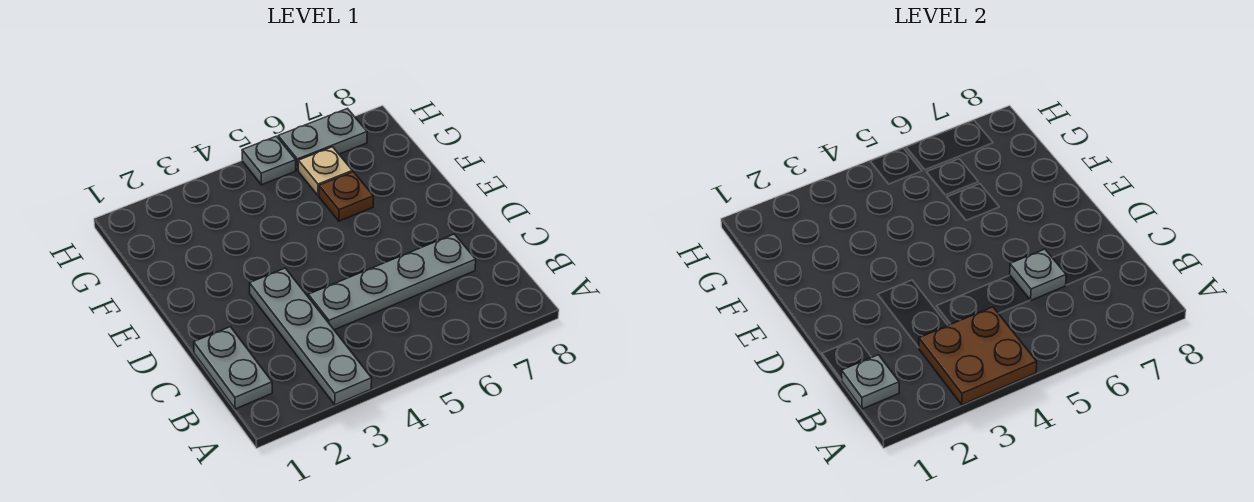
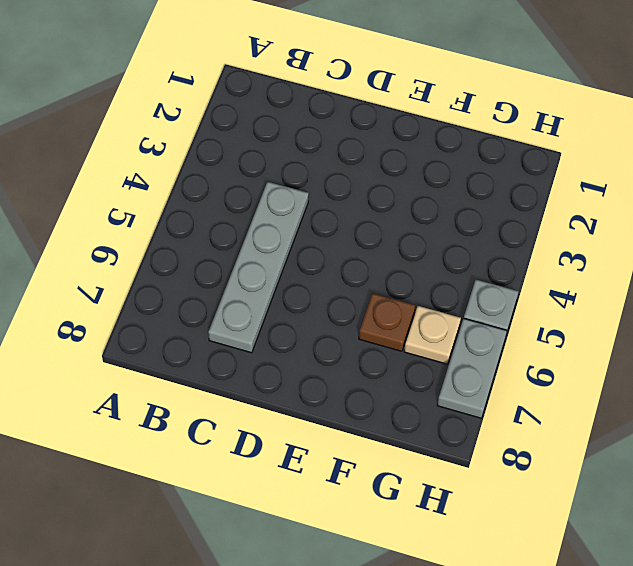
none -> grey 1x4 plate [250,268,372,405]
none -> grey 1x2 plate [194,327,272,409]

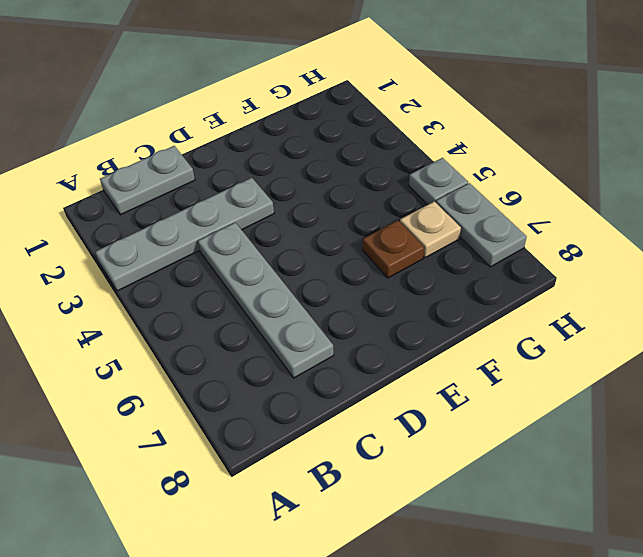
none -> brown 2x2 plate [919,307,1037,405]
none -> grey 1x1 plate [842,355,899,409]

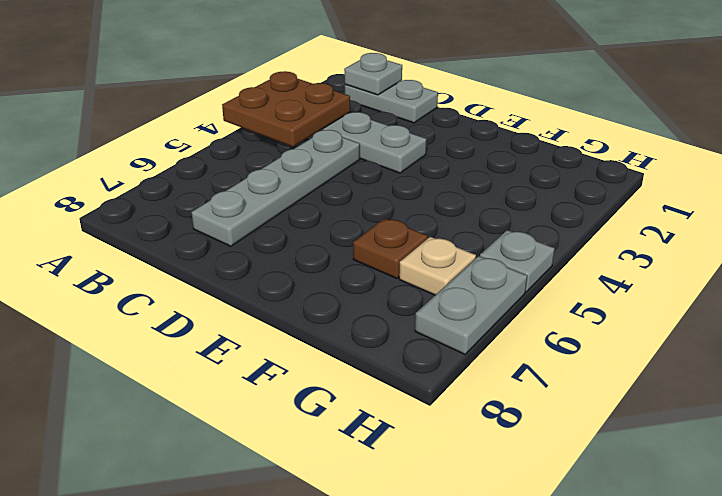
none -> grey 1x1 plate [1010,249,1066,300]

